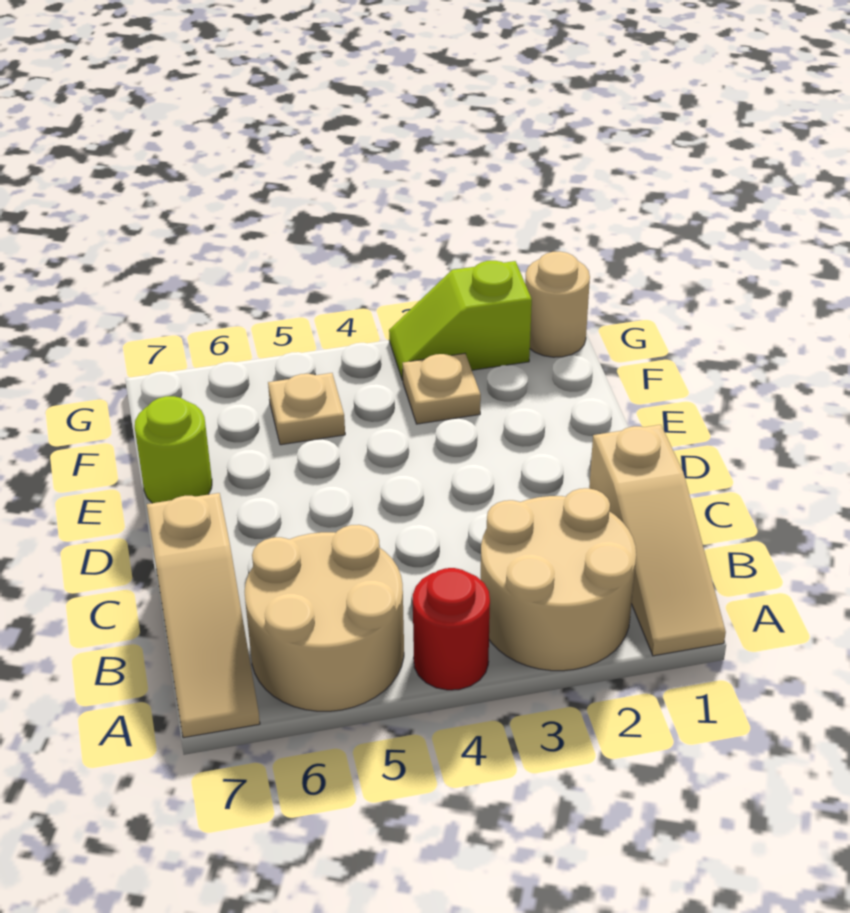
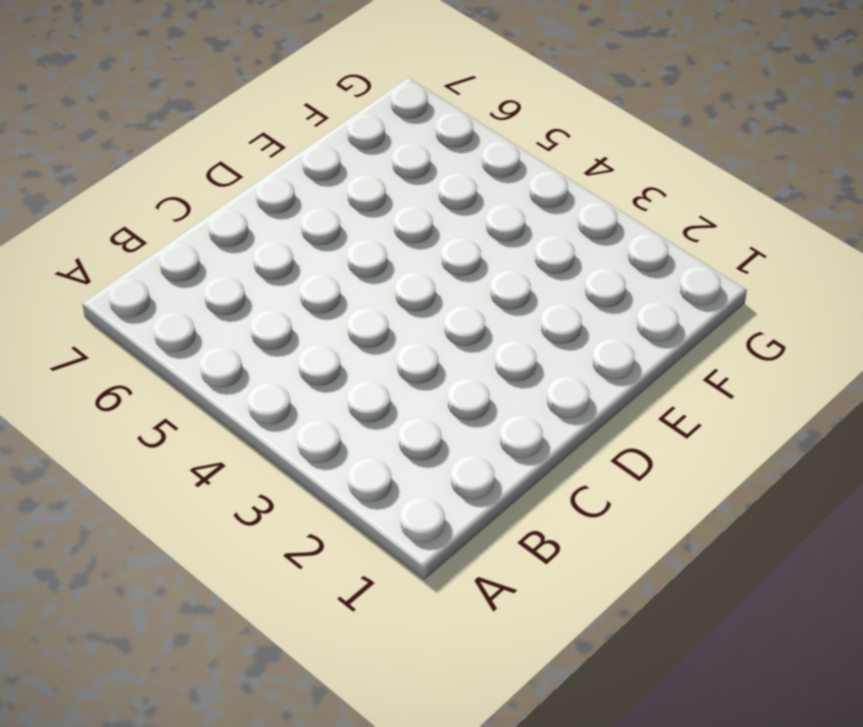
none -> tan 1x3 slope [589,425,726,656]
none -> tan 2x2 round brick [481,488,636,671]

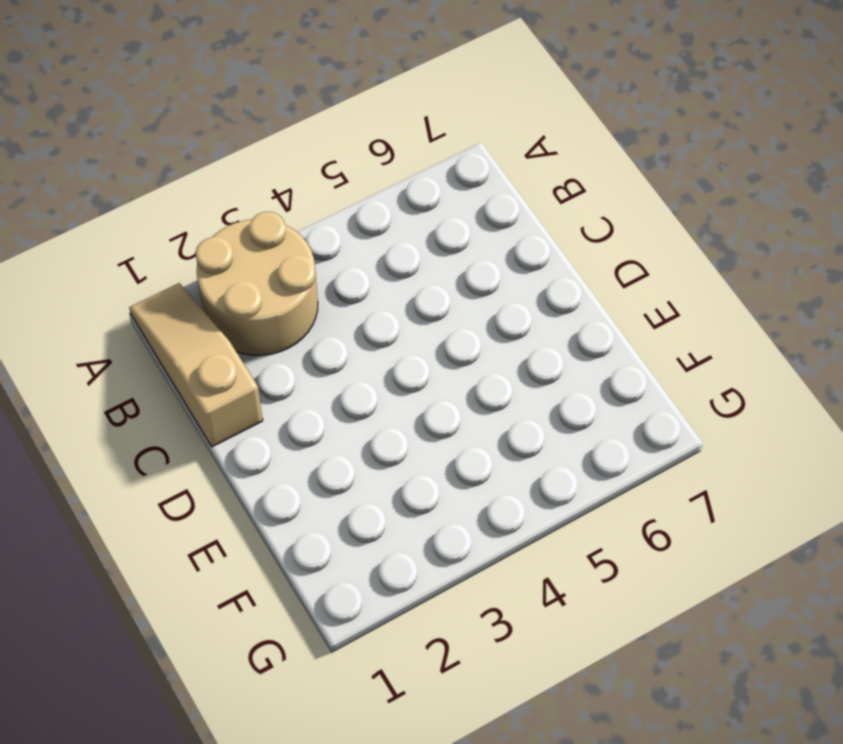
none -> red 1x1 round brick [413,568,490,690]
none -> tan 2x2 round brick [245,525,404,711]

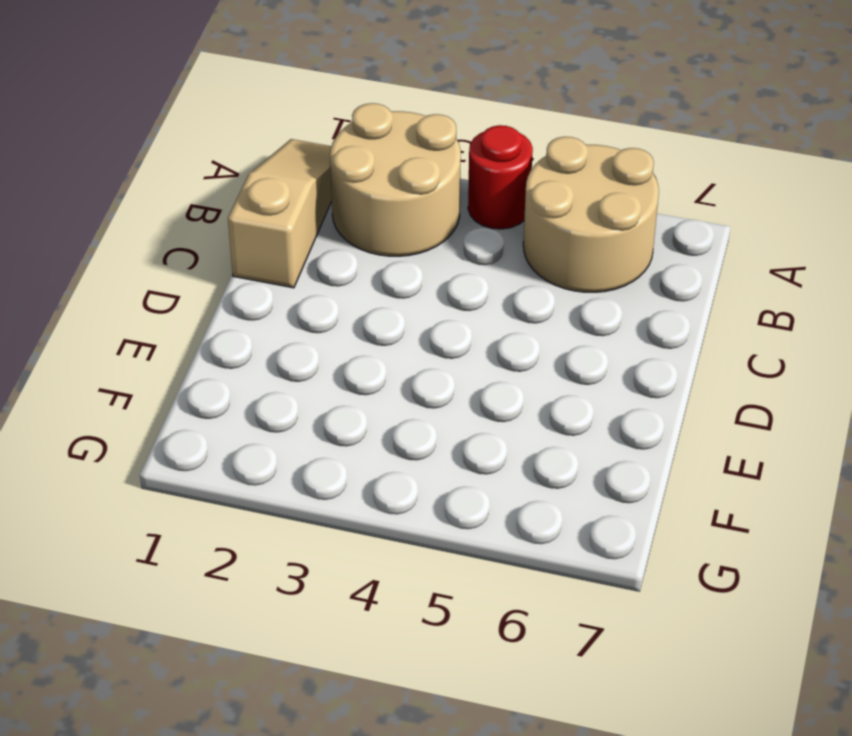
none -> tan 1x3 slope [147,493,260,738]
none -> lime 1x1 round brick [135,396,212,503]

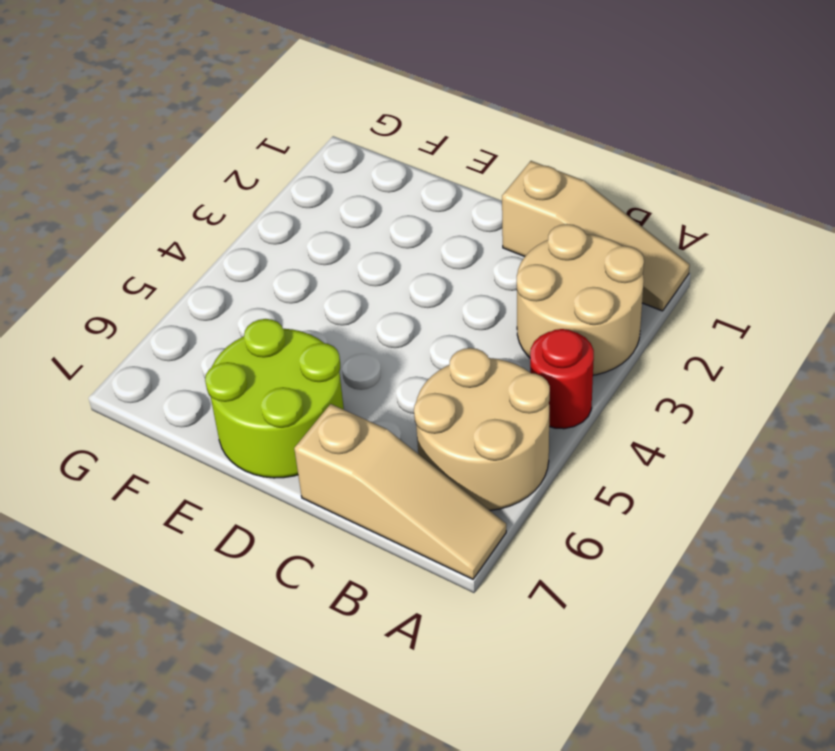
lime 2x2 round brick [205,319,344,478] -> lime 1x1 round brick [135,396,212,503]
none -> tan 1x1 plate [403,353,481,424]
none -> tan 1x1 plate [268,373,345,445]

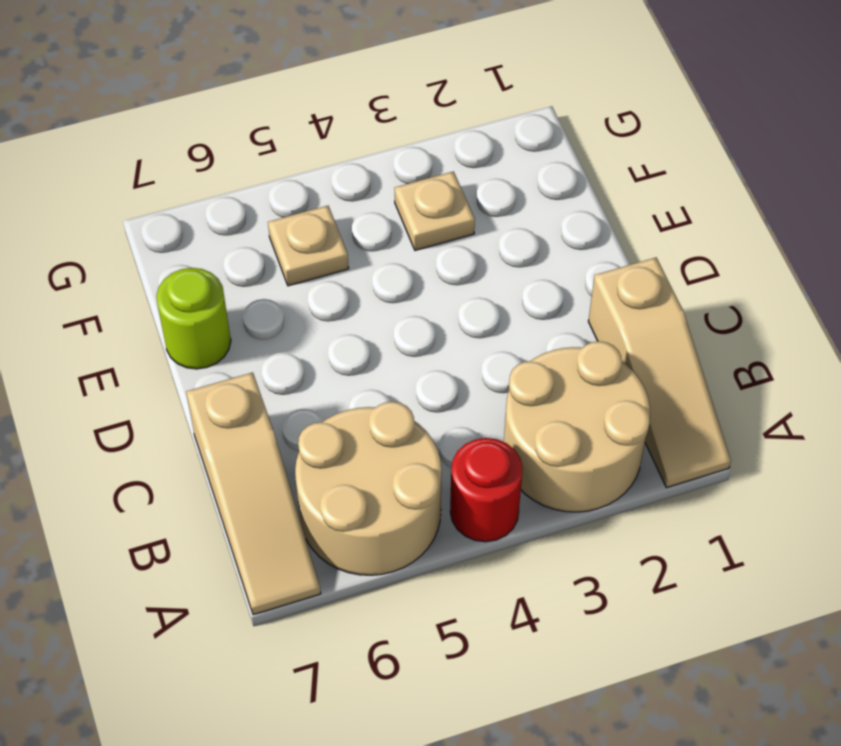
none -> tan 1x1 round brick [525,251,590,357]
none -> lime 1x2 slope [389,261,532,380]

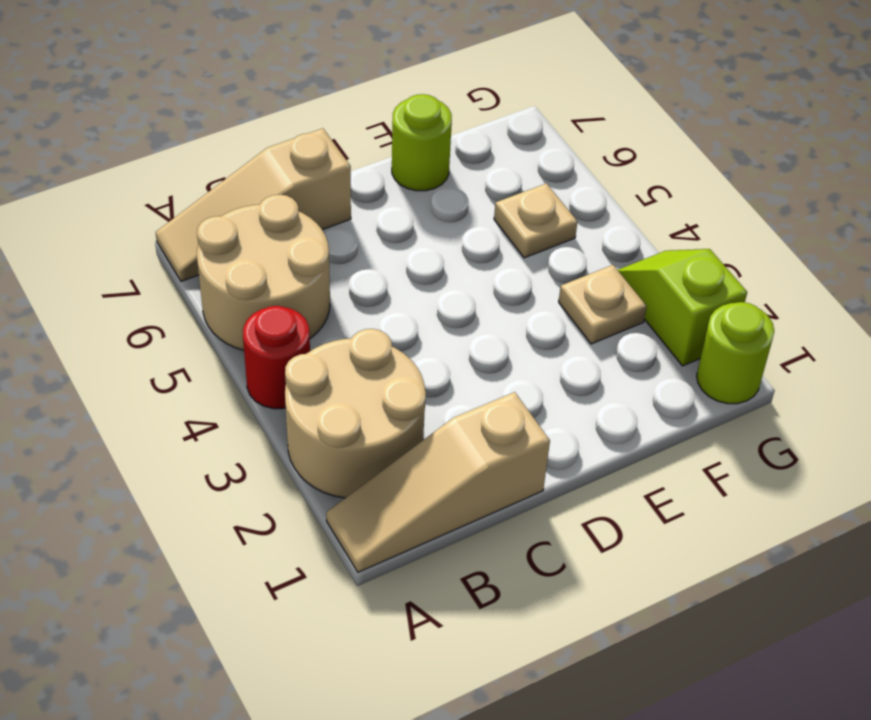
lime 1x1 round brick [697,302,774,404] -> tan 1x1 round brick [525,251,590,357]

